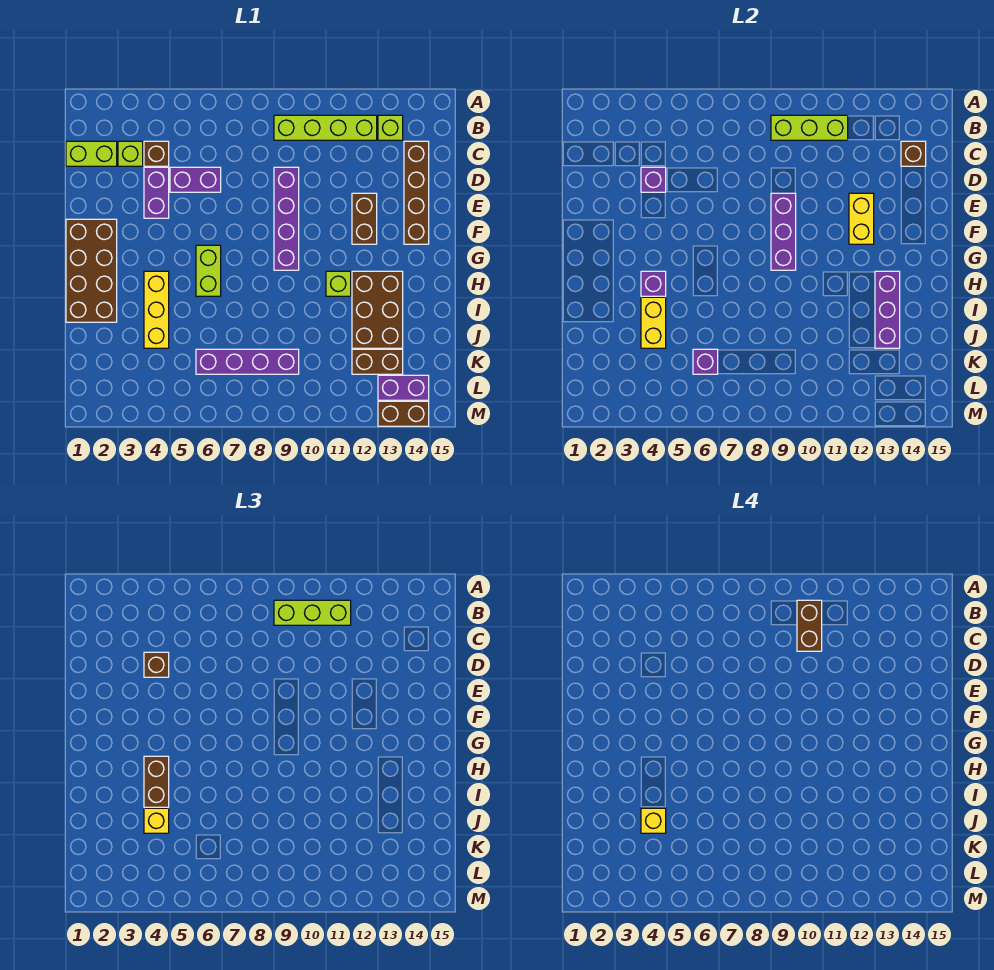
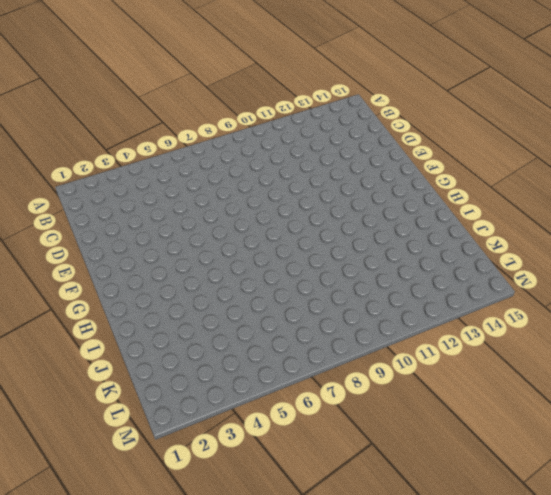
none -> lime 1x4 brick [274,115,377,140]
none -> lime 1x1 brick [378,115,403,140]
none -> lime 1x2 brick [66,141,117,166]
none -> lime 1x1 brick [118,141,143,166]

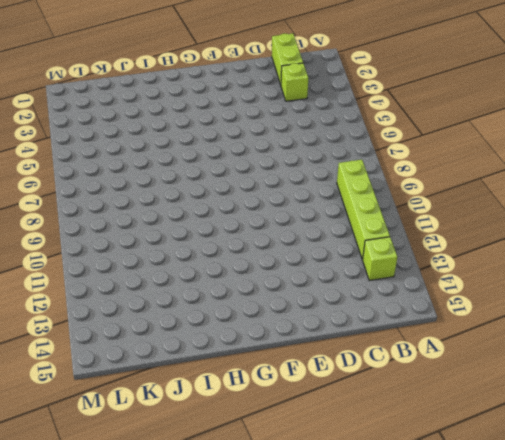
none -> brown 1x1 brick [144,141,169,166]
none -> brown 1x4 brick [404,141,429,244]
none -> purple 1x2 brick [144,167,169,218]
none -> purple 1x2 brick [170,167,221,192]

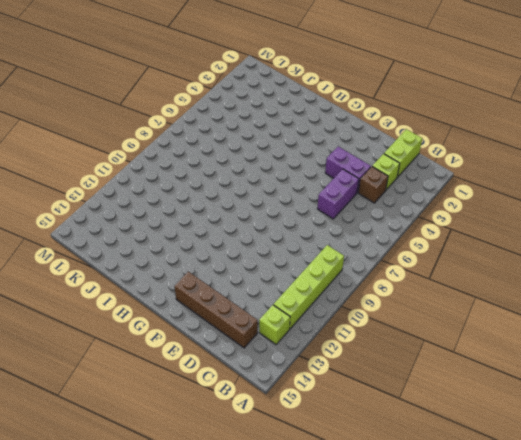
none -> purple 1x4 brick [274,167,299,270]
none -> brown 1x2 brick [352,193,377,244]
none -> brown 2x4 brick [66,219,117,322]
none -> lime 1x2 brick [196,245,221,296]

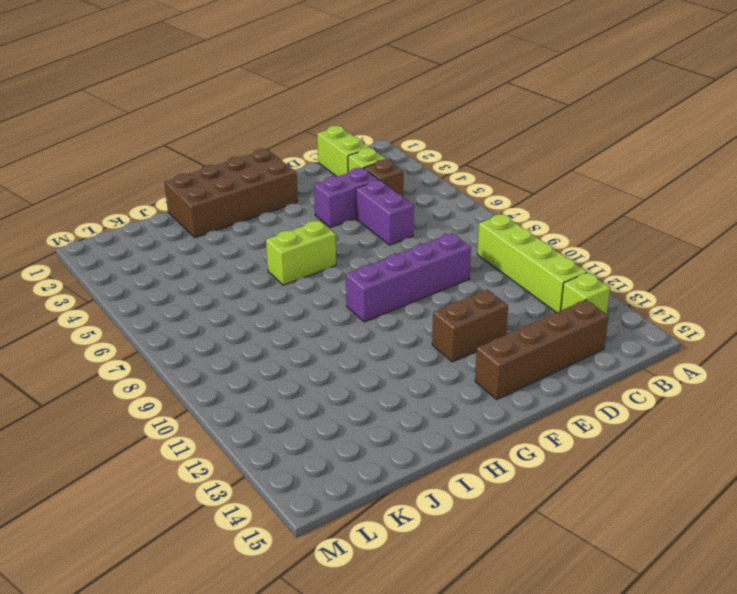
none -> yellow 1x3 brick [144,271,169,348]
none -> lime 1x1 brick [326,271,351,296]
none -> brown 2x3 brick [352,271,403,348]
none -> purple 1x4 brick [196,349,299,374]

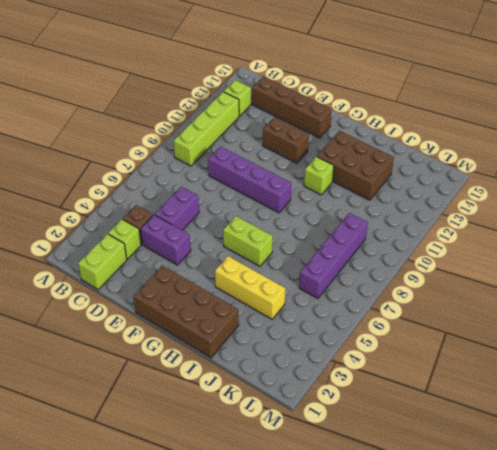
none -> brown 1x2 brick [352,349,403,374]
none -> purple 1x2 brick [378,375,429,400]
none -> brown 1x2 brick [378,401,429,426]
none -> lime 1x3 brick [771,115,848,140]

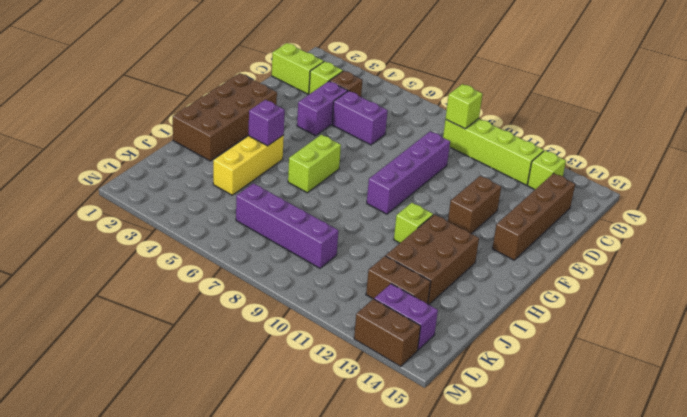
lime 1x1 brick [445,84,482,129] -> lime 1x3 brick [771,115,848,140]
none -> brown 1x1 brick [901,141,926,166]
none -> purple 1x1 brick [641,167,666,192]
none -> purple 1x3 brick [771,193,796,270]
none -> yellow 1x2 brick [849,193,874,244]

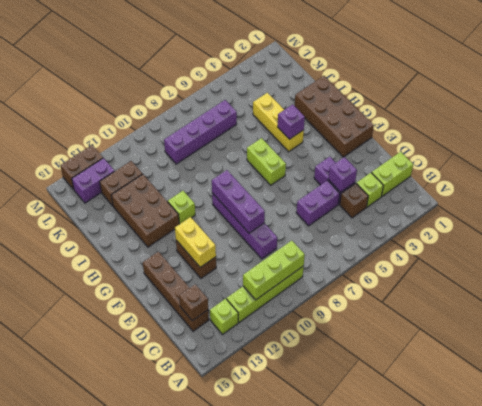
none -> purple 1x3 brick [875,271,900,348]
none -> yellow 1x2 brick [641,297,666,348]
none -> purple 1x1 brick [693,349,718,374]
none -> lime 1x3 brick [274,600,351,625]

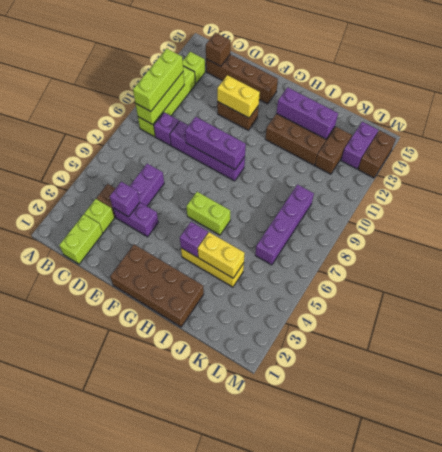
purple 1x1 brick [154,112,179,145] -> purple 1x1 brick moved to [693,349,718,374]
none -> lime 1x1 brick [326,271,351,296]
none -> brown 1x1 brick [144,652,169,677]
none -> brown 1x2 brick [144,756,169,807]
none -> yellow 1x1 brick [144,808,169,833]

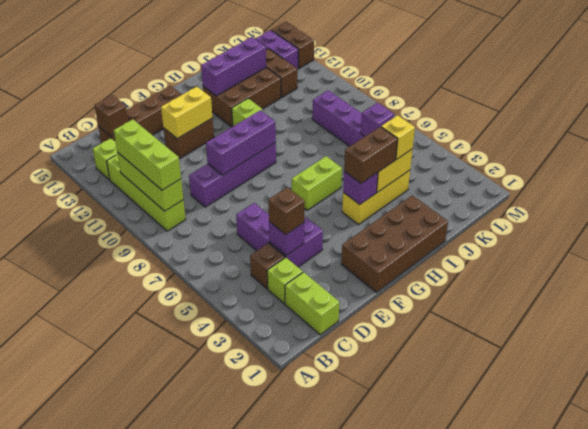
none -> brown 1x2 brick [797,600,822,651]
none -> yellow 1x1 brick [641,808,666,833]

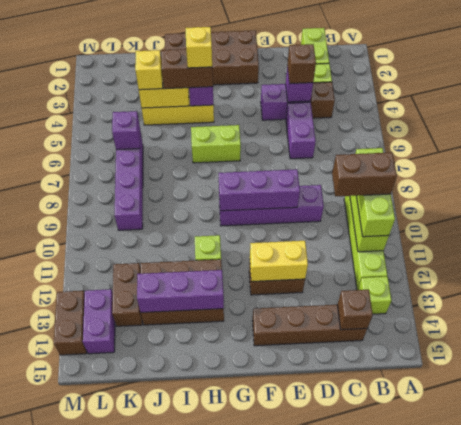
yellow 1x1 brick [186,27,212,68] -> yellow 1x1 brick moved to [641,808,666,833]

